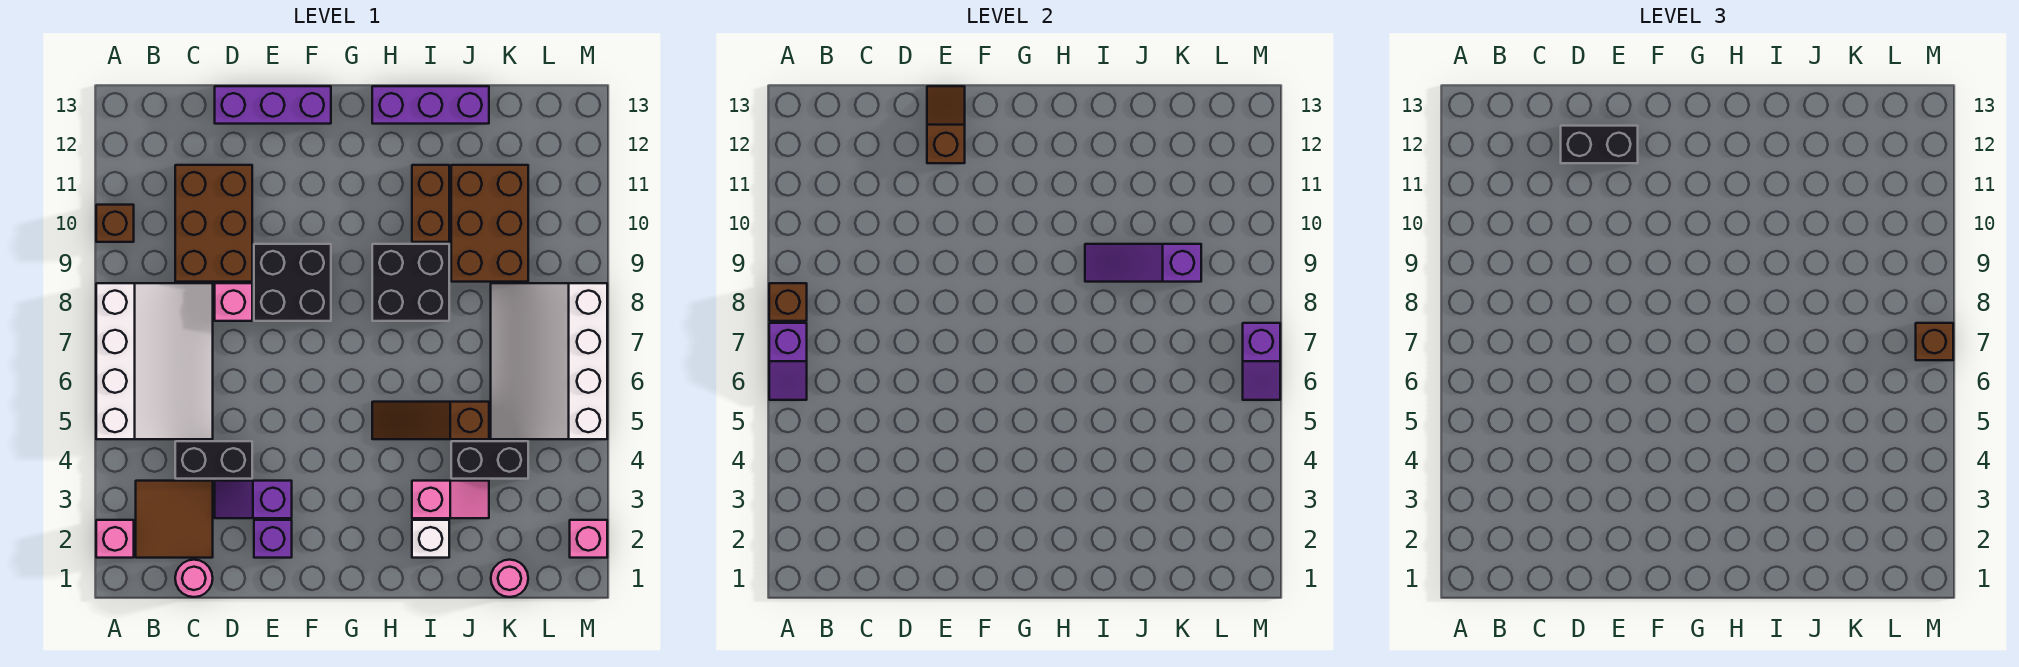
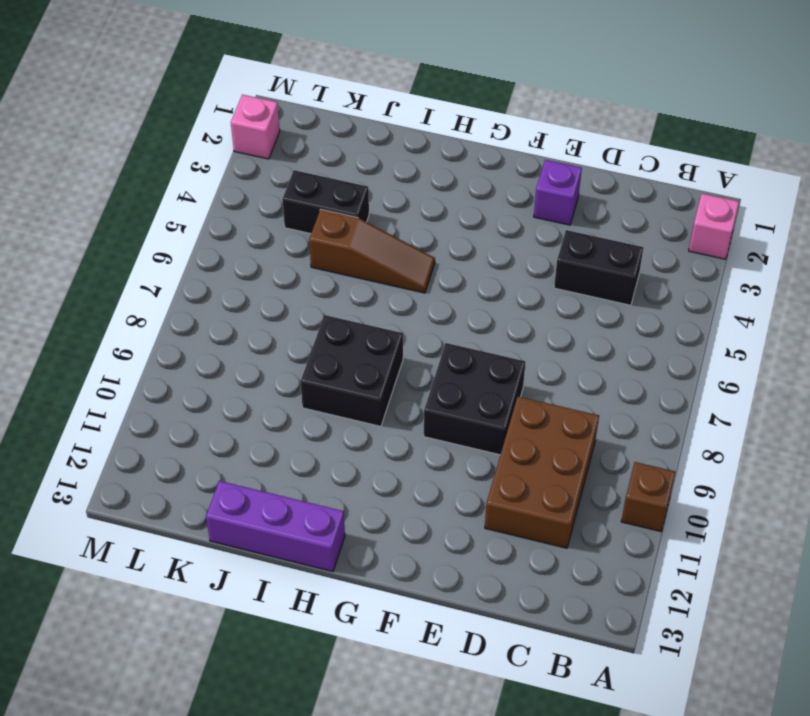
none -> white 3x4 slope [96,283,213,439]
none -> brown 2x2 tile [136,481,213,558]
none -> pink 1x1 round brick [175,560,213,597]
none -> purple 1x2 slope [215,481,292,518]

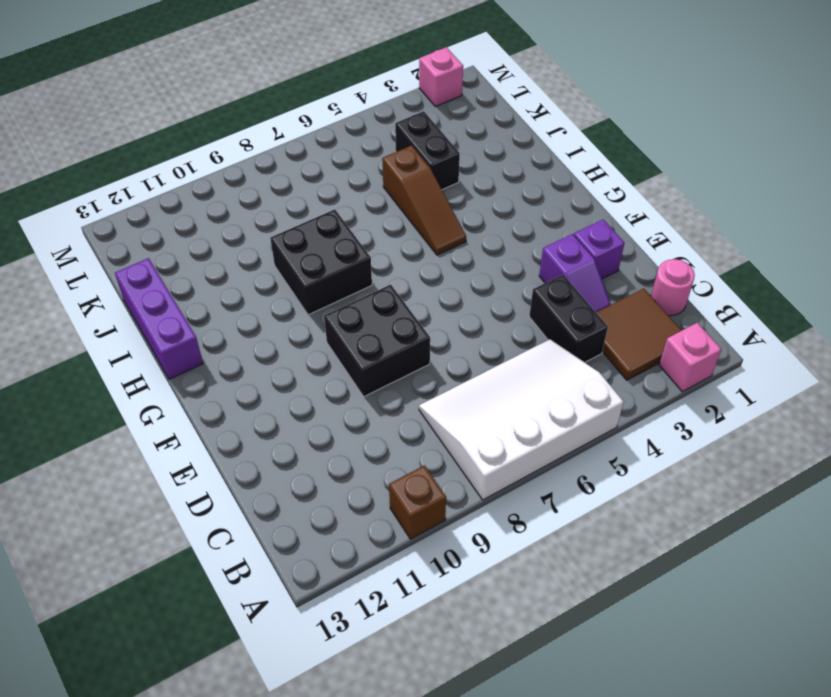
none -> brown 2x3 brick [175,165,252,282]
none -> pink 1x1 brick [215,283,252,321]
none -> purple 1x3 brick [215,86,331,124]
none -> white 1x1 brick [412,520,449,558]

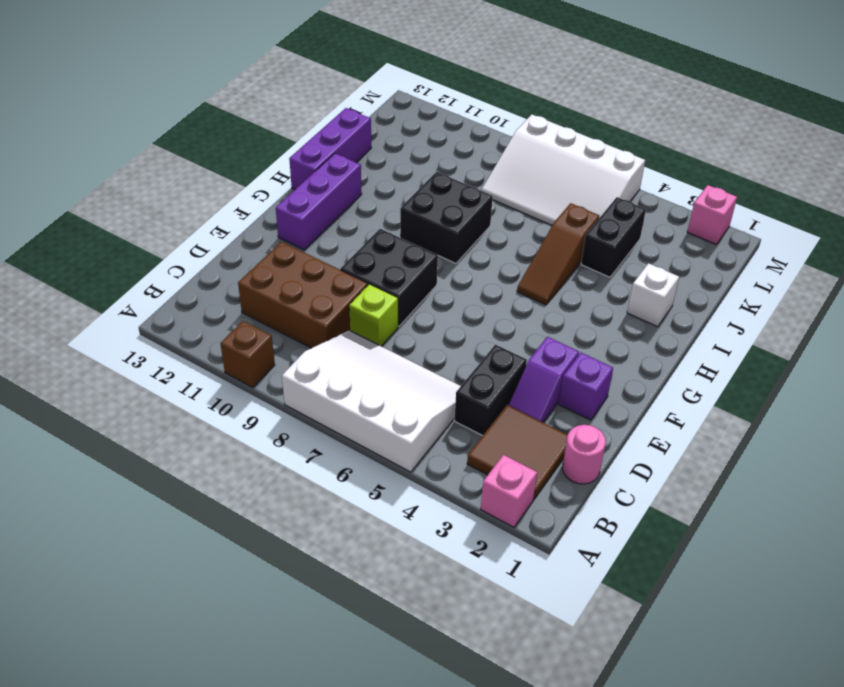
lime 1x1 brick [349,284,398,346] -> pink 1x1 brick [215,283,252,321]
purple 1x3 brick [276,153,362,250] -> purple 1x3 brick moved to [215,86,331,124]
none -> pink 1x2 slope [412,481,489,518]
none -> brown 1x2 brick [412,165,449,242]
none -> brown 2x3 brick [451,165,528,282]
none -> pink 1x1 round brick [491,560,528,597]

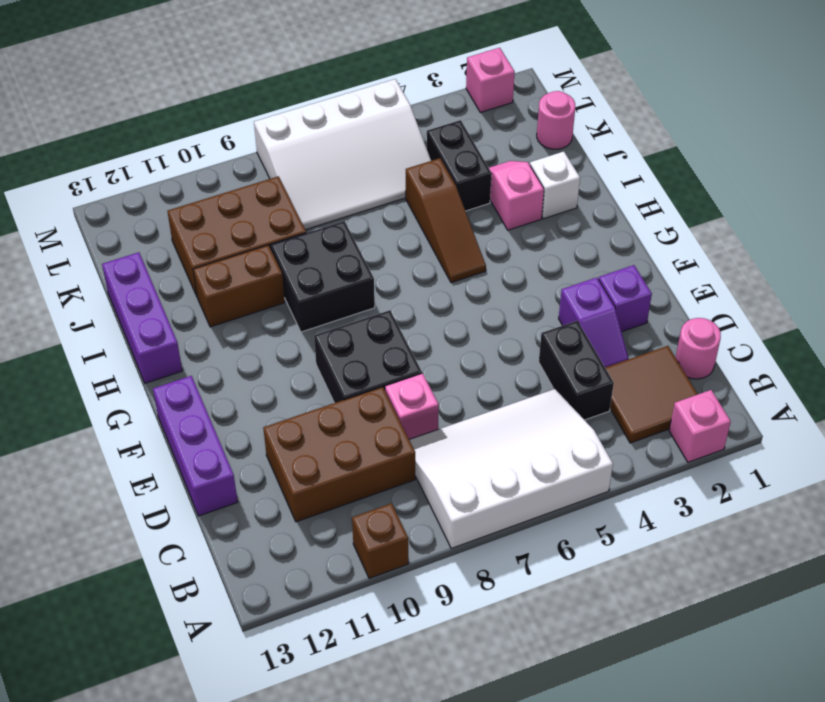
none -> purple 1x2 slope [769,323,807,400]
none -> brown 1x1 brick [769,283,807,321]
none -> brown 1x2 slope [927,86,965,163]
none -> purple 1x3 slope [1085,244,1201,282]

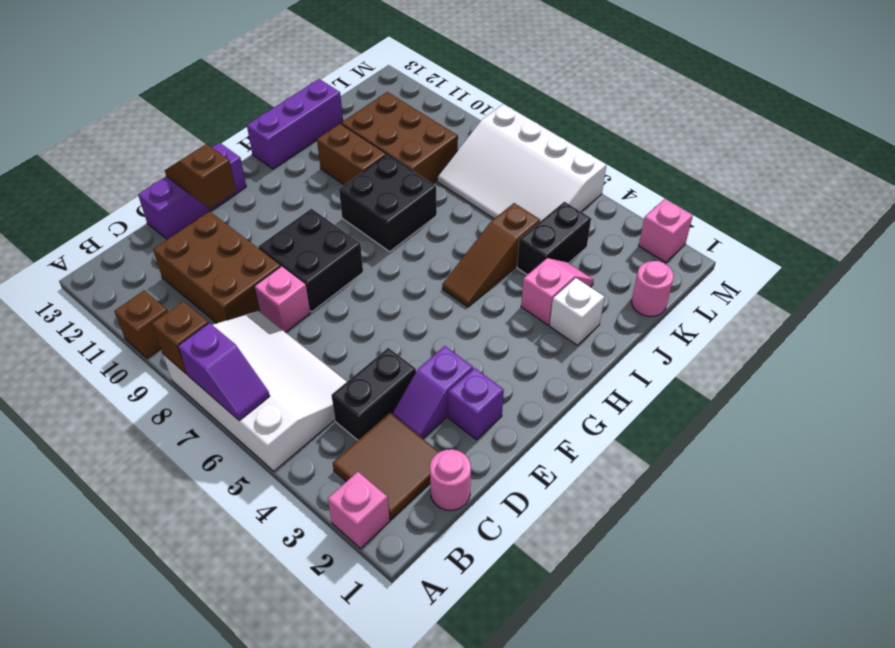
none -> purple 1x3 slope [1085,244,1201,282]
none -> purple 1x2 slope [1243,323,1280,400]
none -> black 1x2 brick [1561,126,1638,163]
none -> brown 1x1 brick [1916,323,1953,360]

